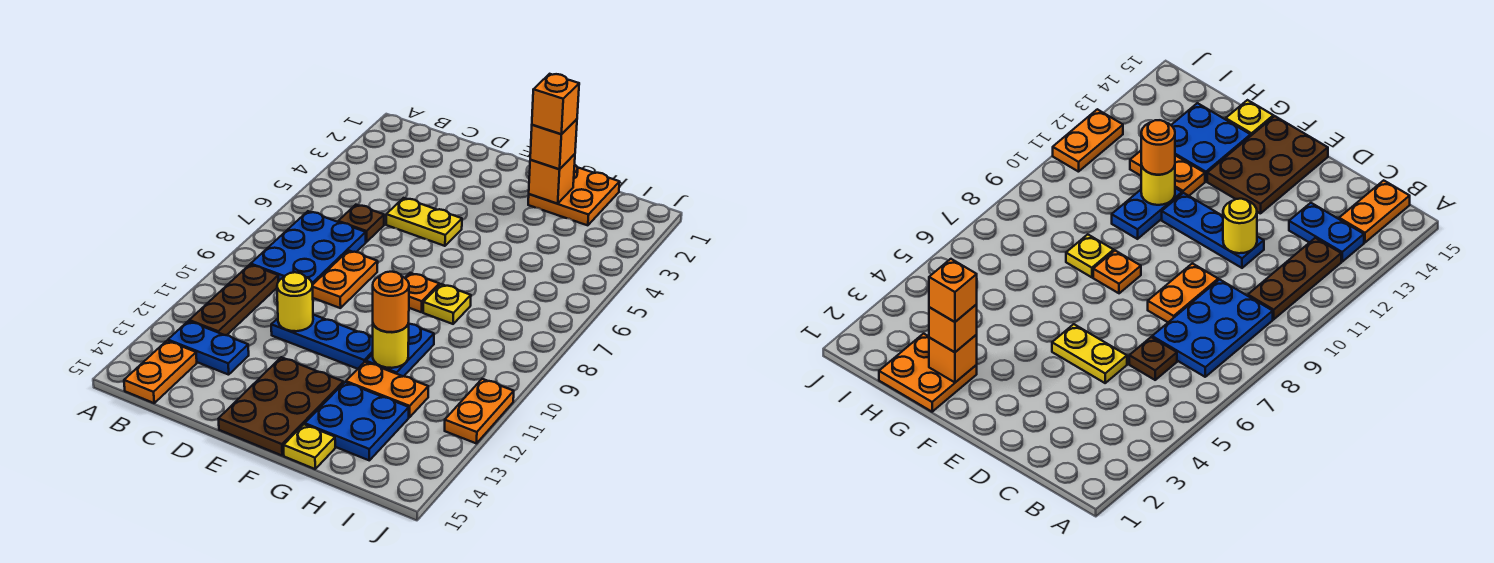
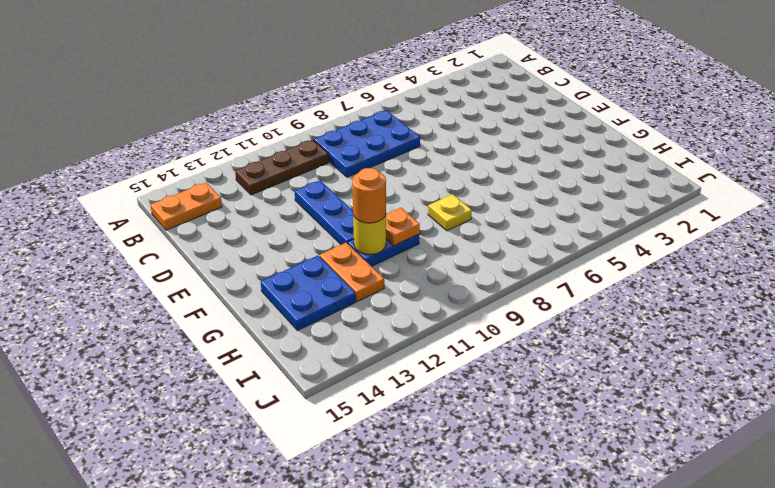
orange 1x1 plate [386,208,420,246] -> orange 1x1 plate moved to [405,273,439,312]
none -> blue 1x2 plate [168,321,249,375]
none -> brown 1x1 plate [338,205,384,242]
none -> yellow 1x2 plate [386,198,462,246]

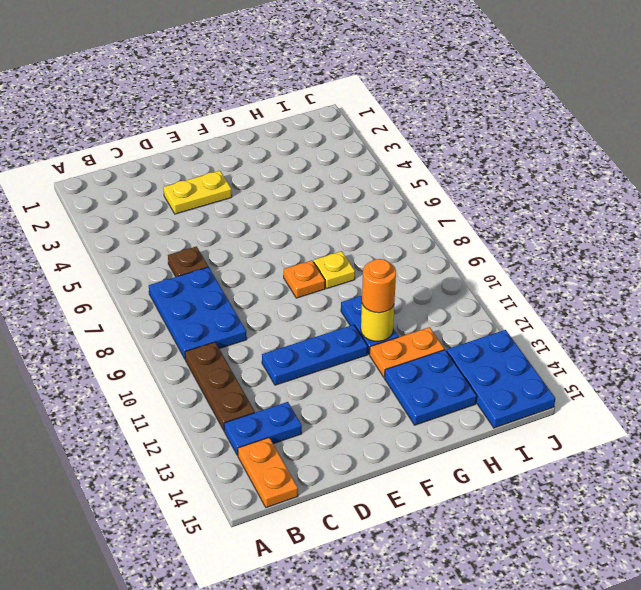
yellow 1x2 plate [163,171,232,214] -> yellow 1x2 plate moved to [386,198,462,246]
blue 2x3 plate [447,330,555,428] -> none
none -> orange 1x2 plate [313,250,378,308]
none -> brown 2x3 plate [219,357,343,455]
none -> orange 2x2 plate [528,165,620,225]

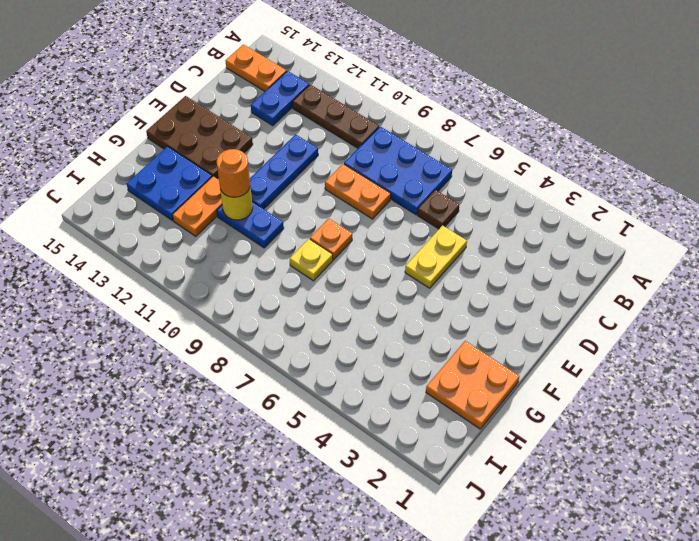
none -> yellow 1x1 plate [284,424,335,469]
none -> orange 1x2 plate [445,379,514,444]
none -> yellow 1x1 round brick [277,272,313,331]

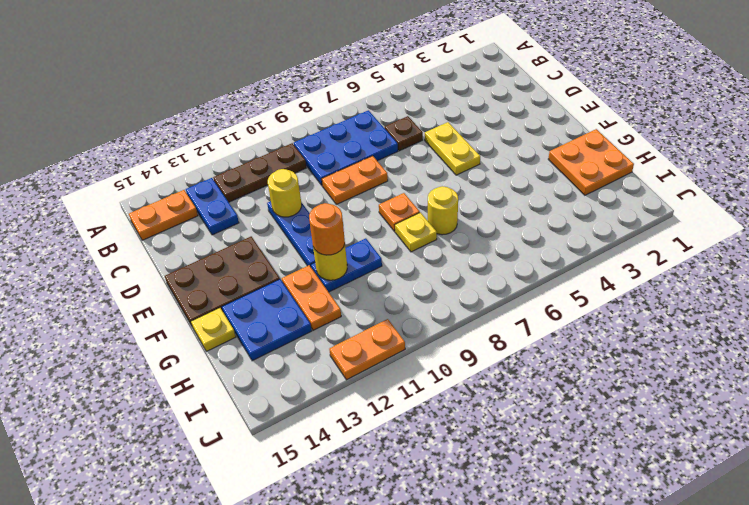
yellow 1x1 round brick [428,186,458,235] -> none
none -> orange 1x1 brick [529,154,575,204]
none -> orange 1x1 brick [530,119,577,169]
none -> orange 1x1 brick [532,74,579,134]

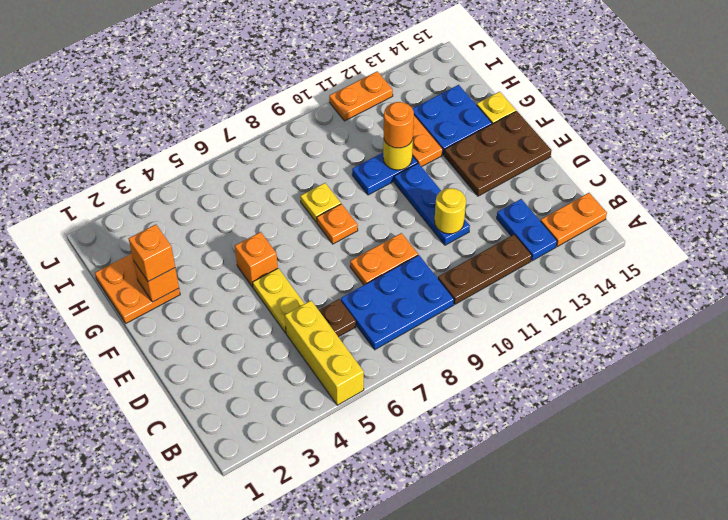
yellow 1x3 brick [285,301,364,405] -> none
orange 1x1 brick [235,232,278,287] -> orange 1x1 brick moved to [532,74,579,134]

